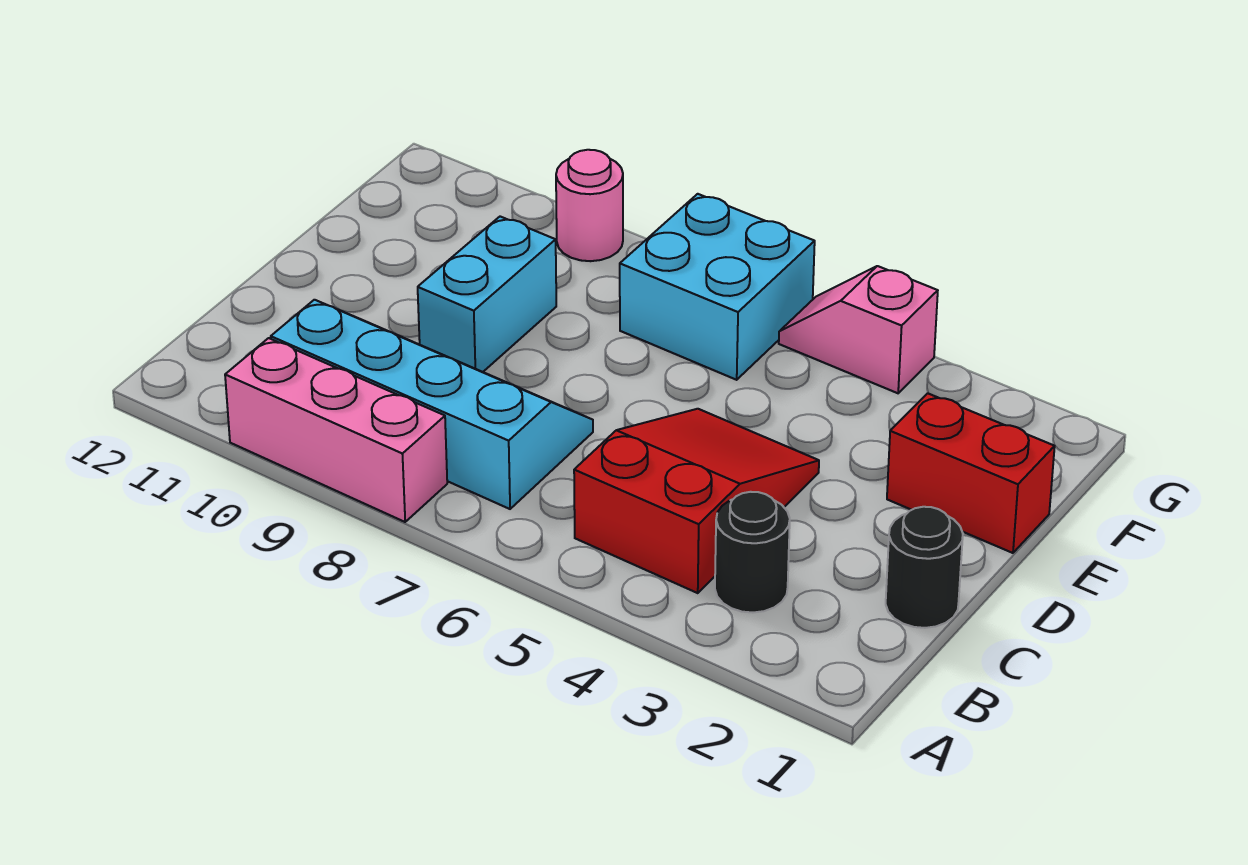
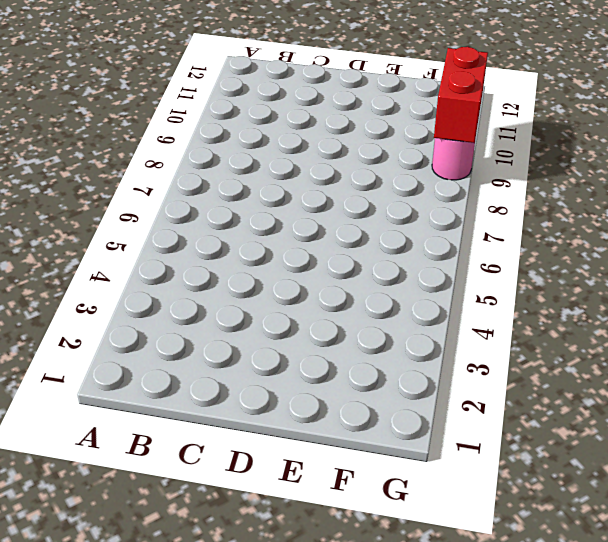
red 1x2 brick [434,47,488,143] -> red 1x2 brick moved to [887,393,1055,553]
none -> pink 1x3 brick [225,338,447,522]
none -> black 1x1 round brick [715,492,790,613]

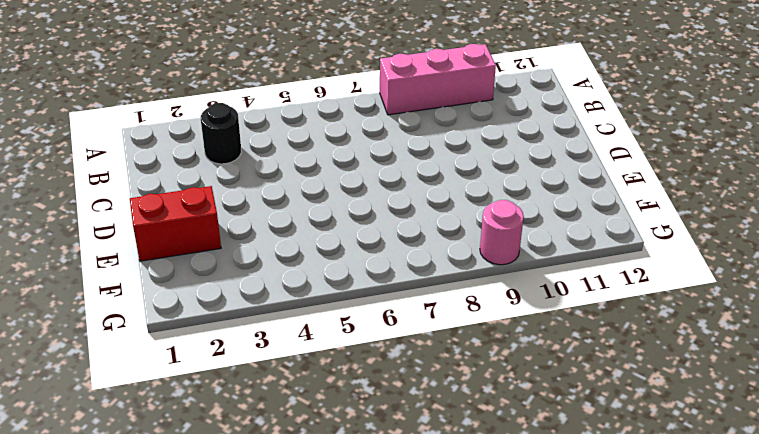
none -> red 2x3 slope [574,409,819,593]
none -> cyan 2x4 slope [271,300,593,509]

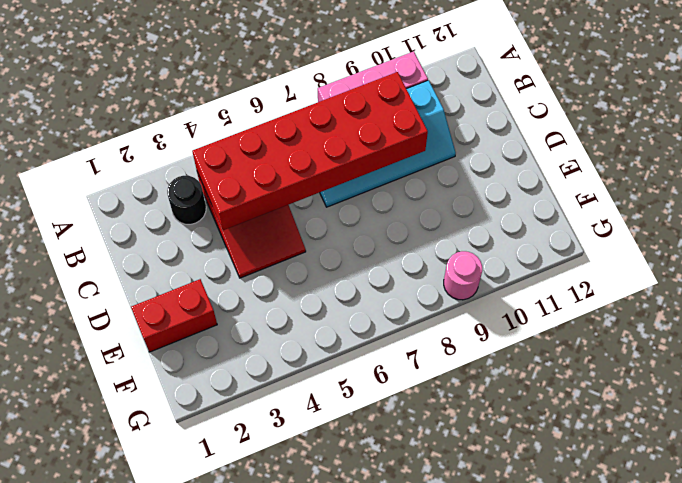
red 2x6 brick [192,72,428,230] -> none
none -> black 1x1 round brick [886,507,963,628]
none -> cyan 1x2 brick [418,217,556,372]

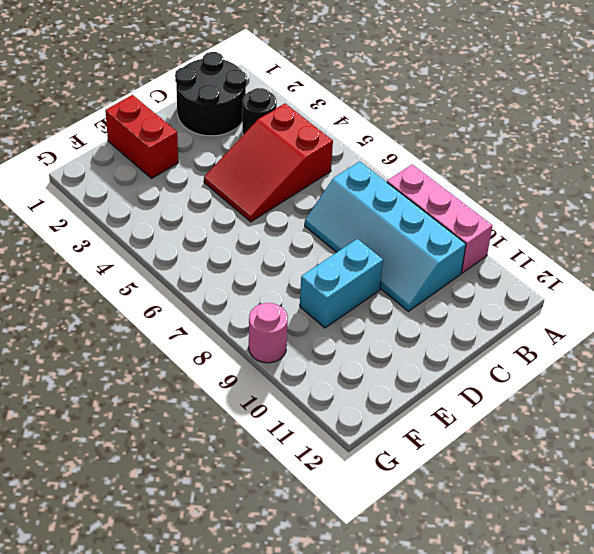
black 2x2 round brick [175,52,247,136] -> black 1x1 round brick [886,507,963,628]
none -> cyan 2x2 brick [620,194,815,380]
none -> pink 1x2 slope [779,266,938,393]

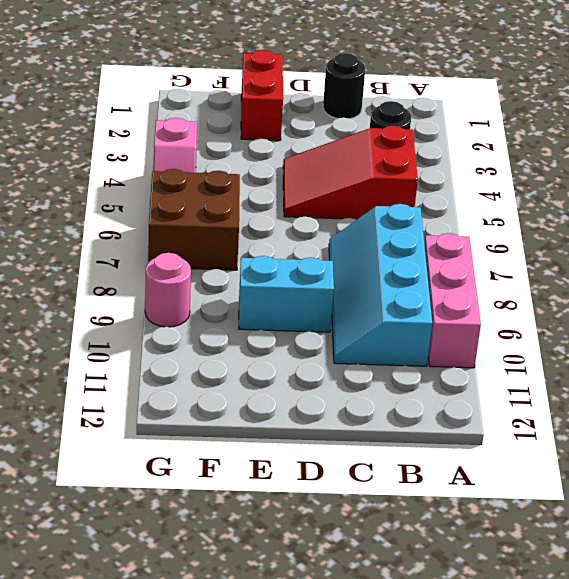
brown 2x2 brick [148,169,240,270] -> cyan 2x2 brick [620,194,815,380]

